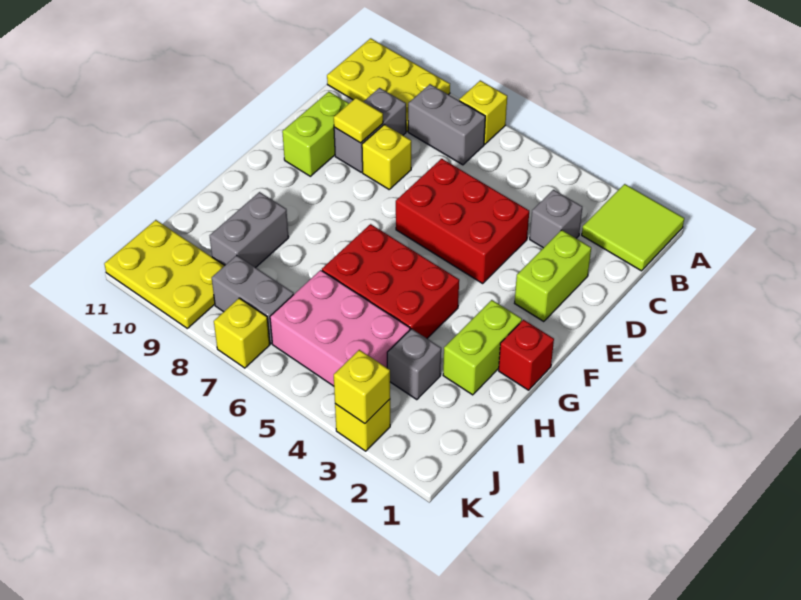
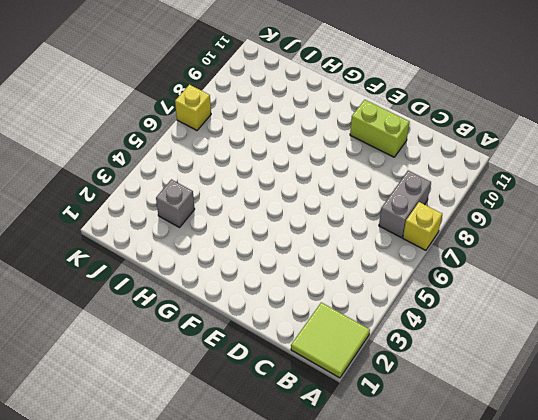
none -> yellow 2x3 plate [327,38,450,132]
none -> grey 1x1 brick [530,190,582,248]
none -> grey 1x2 brick [334,88,406,172]

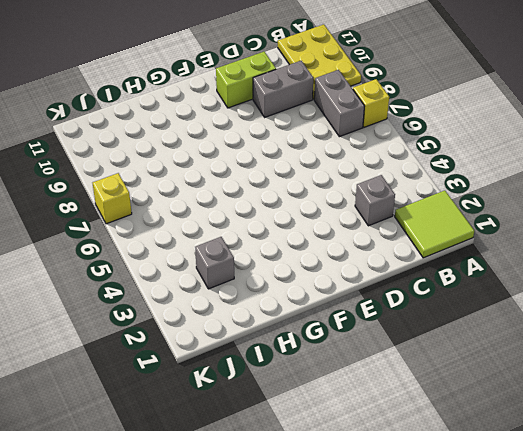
none -> lime 1x2 brick [515,230,591,322]
none -> red 2x3 brick [396,159,529,283]
none -> yellow 1x1 brick [362,125,411,189]

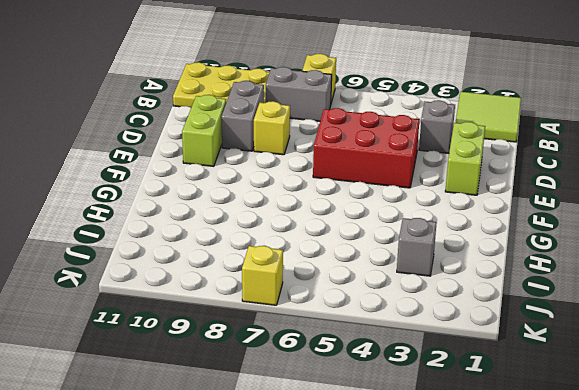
none -> red 1x1 brick [499,320,554,390]
none -> lime 1x2 brick [443,300,522,395]
none -> red 2x3 brick [322,224,459,338]

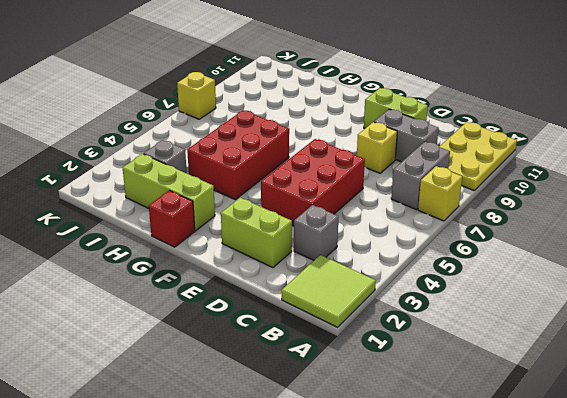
lime 1x3 brick [123,154,215,231] -> lime 1x2 brick [443,300,522,395]
none -> grey 1x2 brick [210,192,289,268]
none -> pink 2x3 brick [270,270,410,386]
none -> grey 1x2 brick [212,255,294,344]

